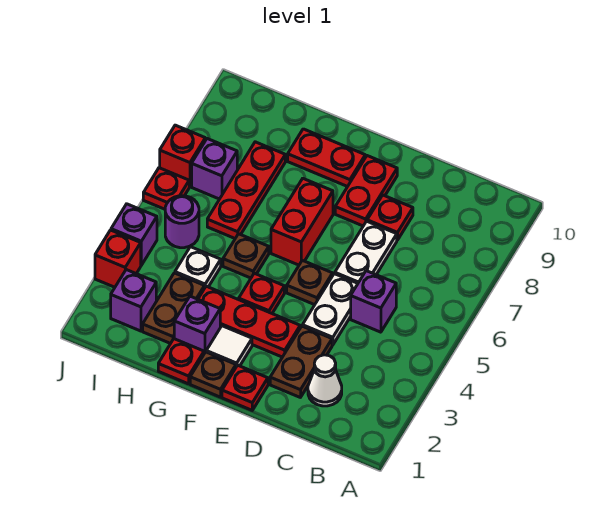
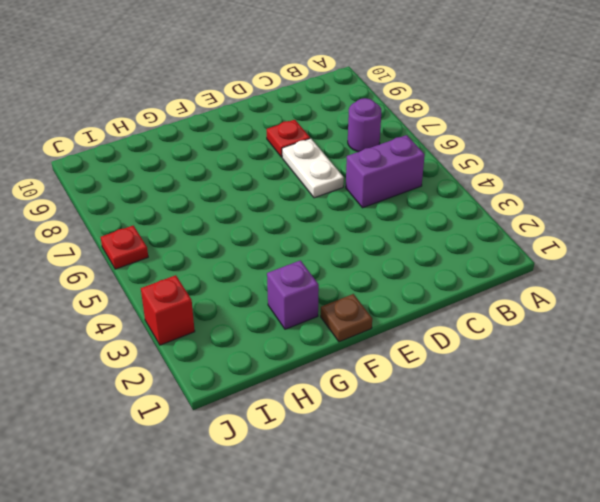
purple 1x2 brick [346,135,425,208] -> purple 1x1 brick [351,271,396,332]
purple 1x1 round brick [348,98,381,152] -> purple 1x1 round brick moved to [165,196,199,248]
none -> white 1x1 cone [308,355,342,406]
none -> brown 1x2 plate [270,326,332,398]
none -> white 1x2 plate [303,274,358,345]

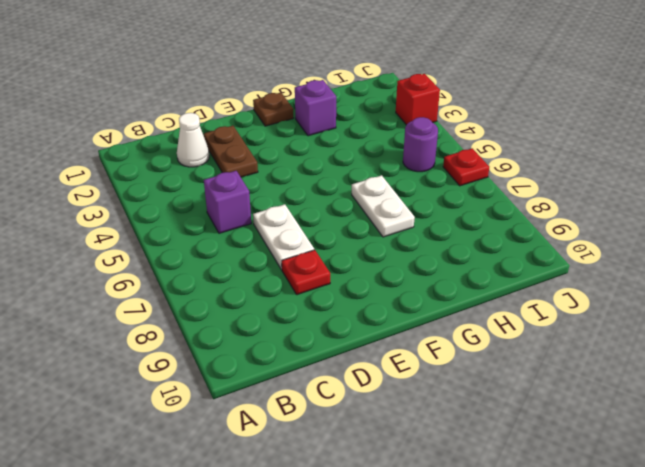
white 1x2 plate [352,175,415,237] -> white 1x2 plate moved to [303,274,358,345]
none -> red 1x1 plate [222,365,268,410]
none -> red 1x3 plate [198,286,300,357]
none -> brown 1x1 plate [287,260,333,305]

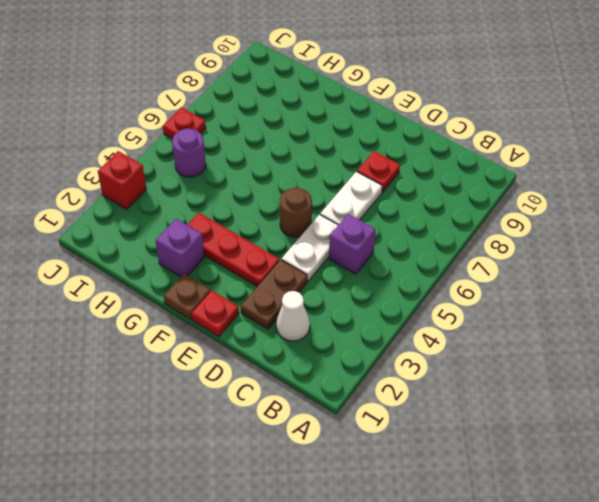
brown 1x1 round brick [280,188,312,237] -> brown 1x1 plate [287,260,333,305]
none -> red 1x2 plate [335,156,397,226]
none -> white 1x1 tile [206,326,252,367]
none -> red 1x1 plate [239,273,284,313]

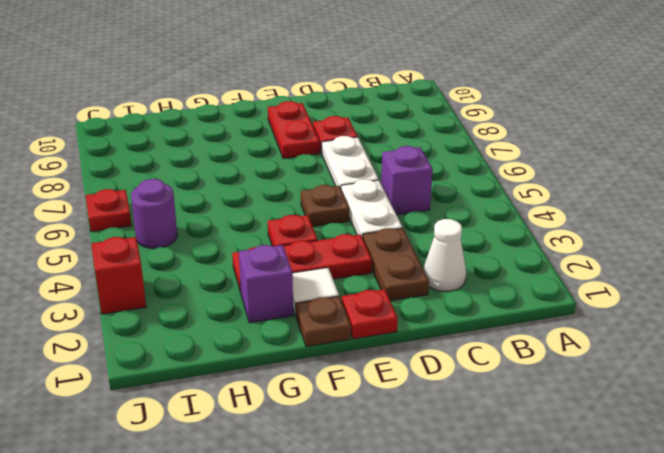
none -> red 1x2 brick [271,179,333,265]
none -> red 1x2 plate [288,129,365,187]
none -> red 1x1 plate [158,339,204,384]

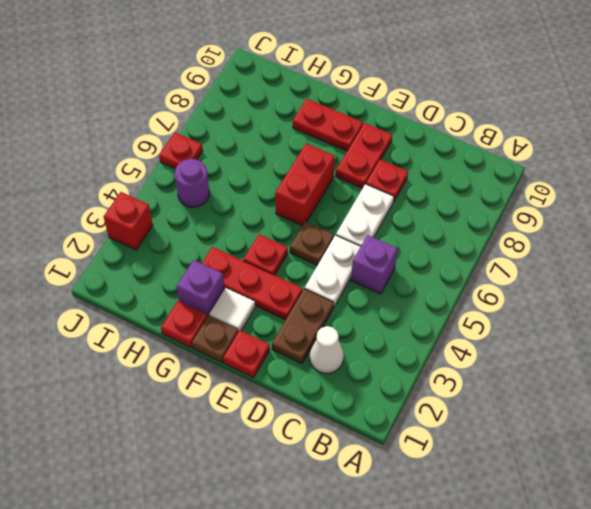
none -> brown 1x1 plate [223,234,269,278]
none -> brown 1x2 plate [143,273,205,344]
none -> white 1x1 plate [175,247,221,287]

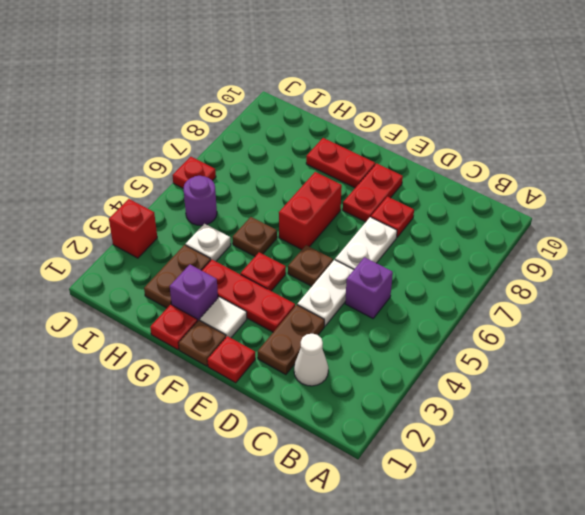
none -> red 1x3 plate [207,142,285,238]
none -> purple 1x1 brick [111,270,156,331]
none -> purple 1x1 brick [192,139,237,199]

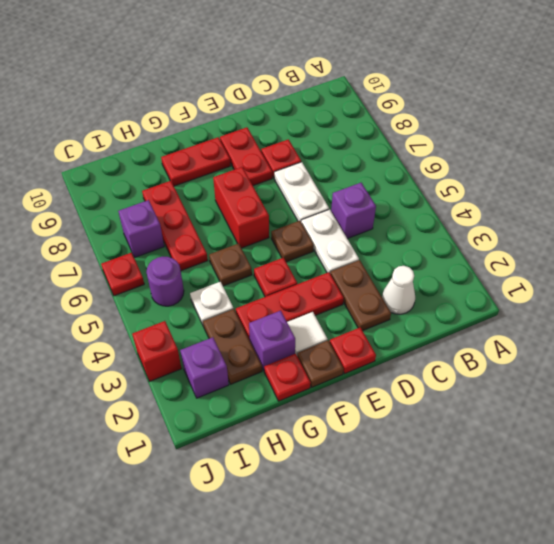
none -> purple 1x1 brick [111,204,157,265]
none -> red 1x1 brick [160,125,205,187]

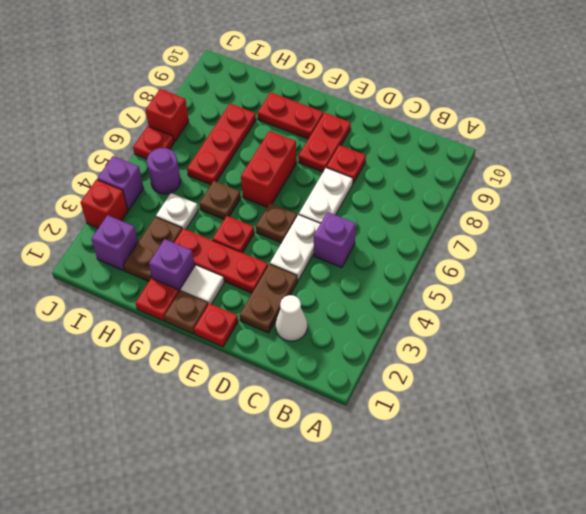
none -> purple 1x1 brick [192,139,237,199]

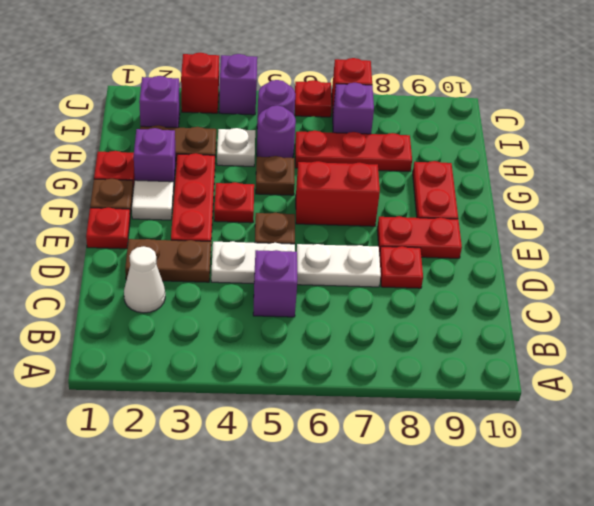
purple 1x1 round brick [257,105,296,158] -> none

